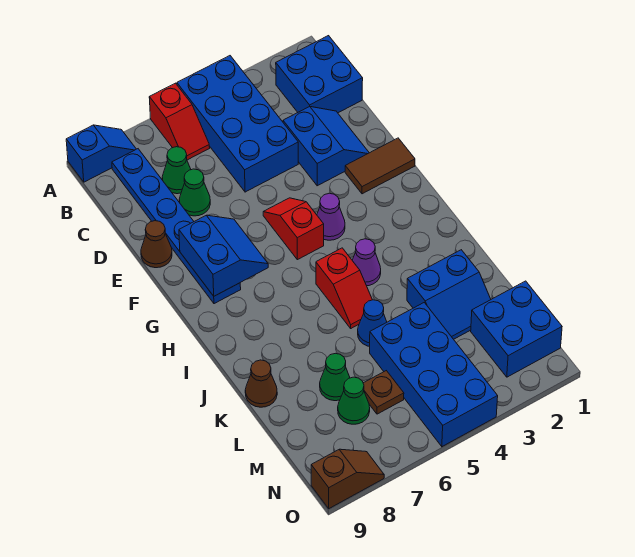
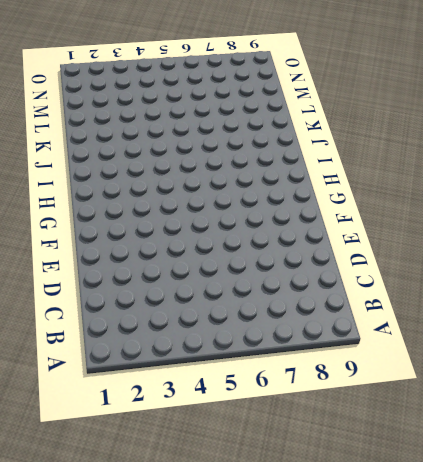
none -> blue 2x4 brick [177,56,298,192]
none -> red 1x2 slope [149,83,210,160]
none -> blue 1x2 slope [66,125,136,182]

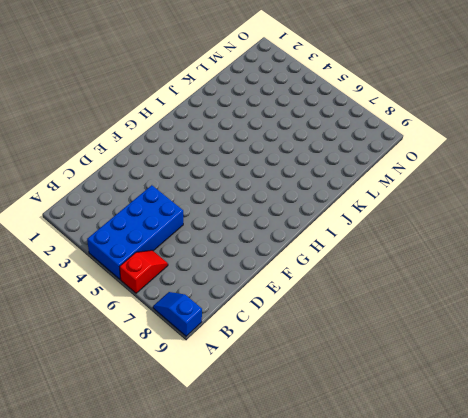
none -> blue 2x2 brick [276,36,363,113]
none -> blue 1x6 plate [112,149,241,304]
none -> green 1x1 cone [162,147,191,194]

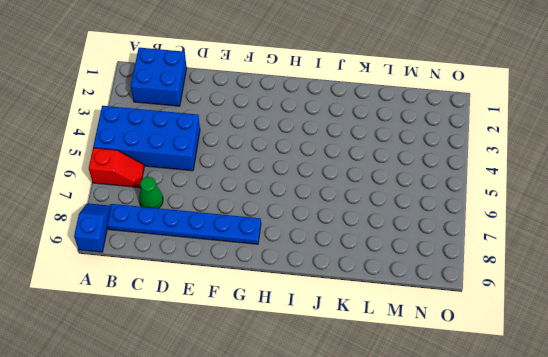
none -> blue 2x2 slope [283,107,369,186]
none -> green 1x1 cone [179,169,210,216]
none -> brown 1x1 cone [141,221,172,268]

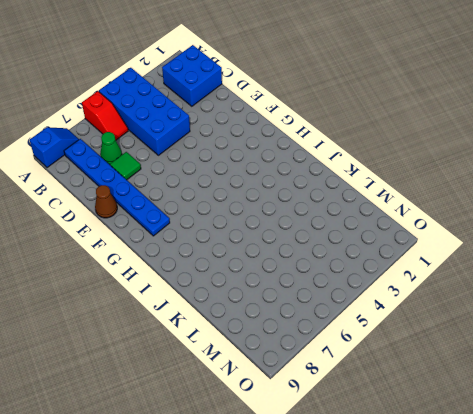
green 1x1 tile [110,152,141,180] -> green 1x1 cone [179,169,210,216]
none -> blue 2x2 slope [283,107,369,186]
none -> brown 1x2 tile [345,138,415,194]
none -> red 1x2 slope [263,198,324,260]

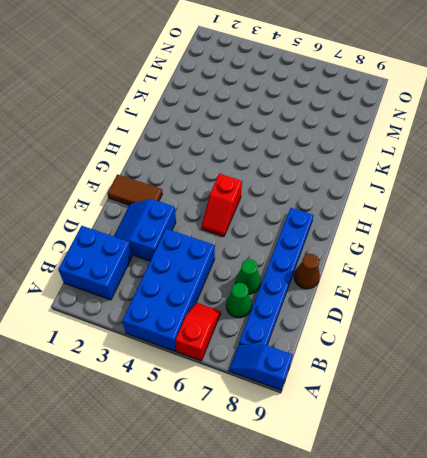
none -> purple 1x1 cone [317,193,345,240]
none -> purple 1x1 cone [352,239,381,286]
none -> red 1x2 slope [316,248,372,328]

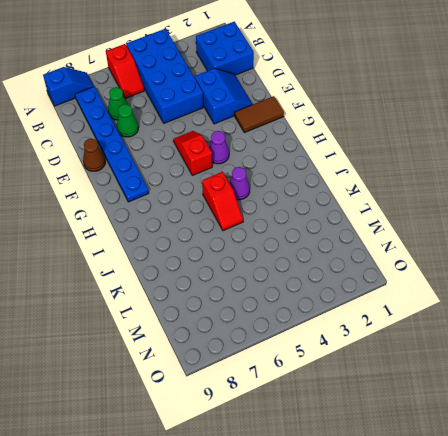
none -> blue 2x2 slope [407,250,491,339]
none -> blue 1x1 cone [358,300,387,347]
none -> brown 1x1 cone [245,360,277,407]

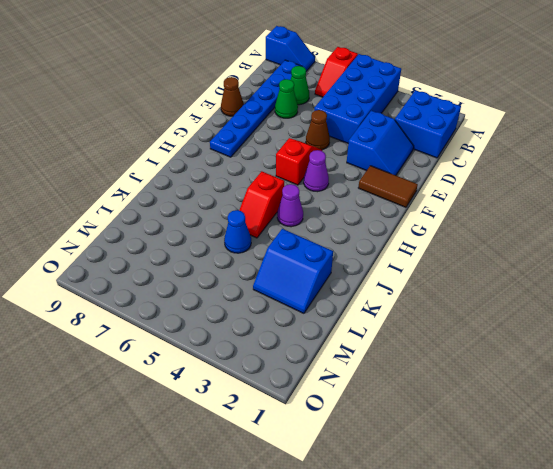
brown 1x1 cone [306,110,330,150] -> brown 1x1 cone moved to [245,360,277,407]
none -> blue 2x4 brick [370,303,498,447]
none -> green 1x1 cone [320,353,350,401]
none -> blue 2x2 brick [471,281,562,377]

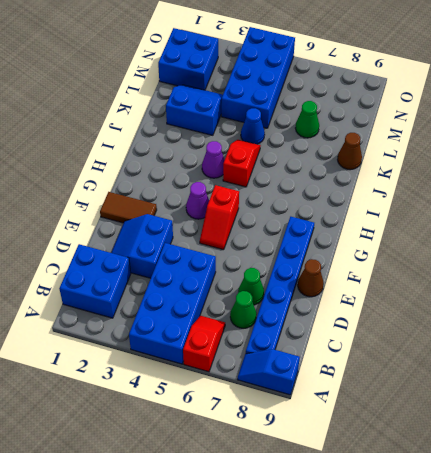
none -> brown 1x1 plate [363,371,404,414]
none -> green 1x1 cone [338,377,370,424]
none -> brown 1x2 slope [311,449,384,508]

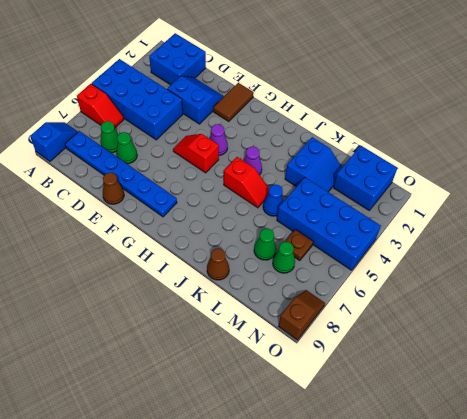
none -> blue 2x2 slope [179,215,268,296]

